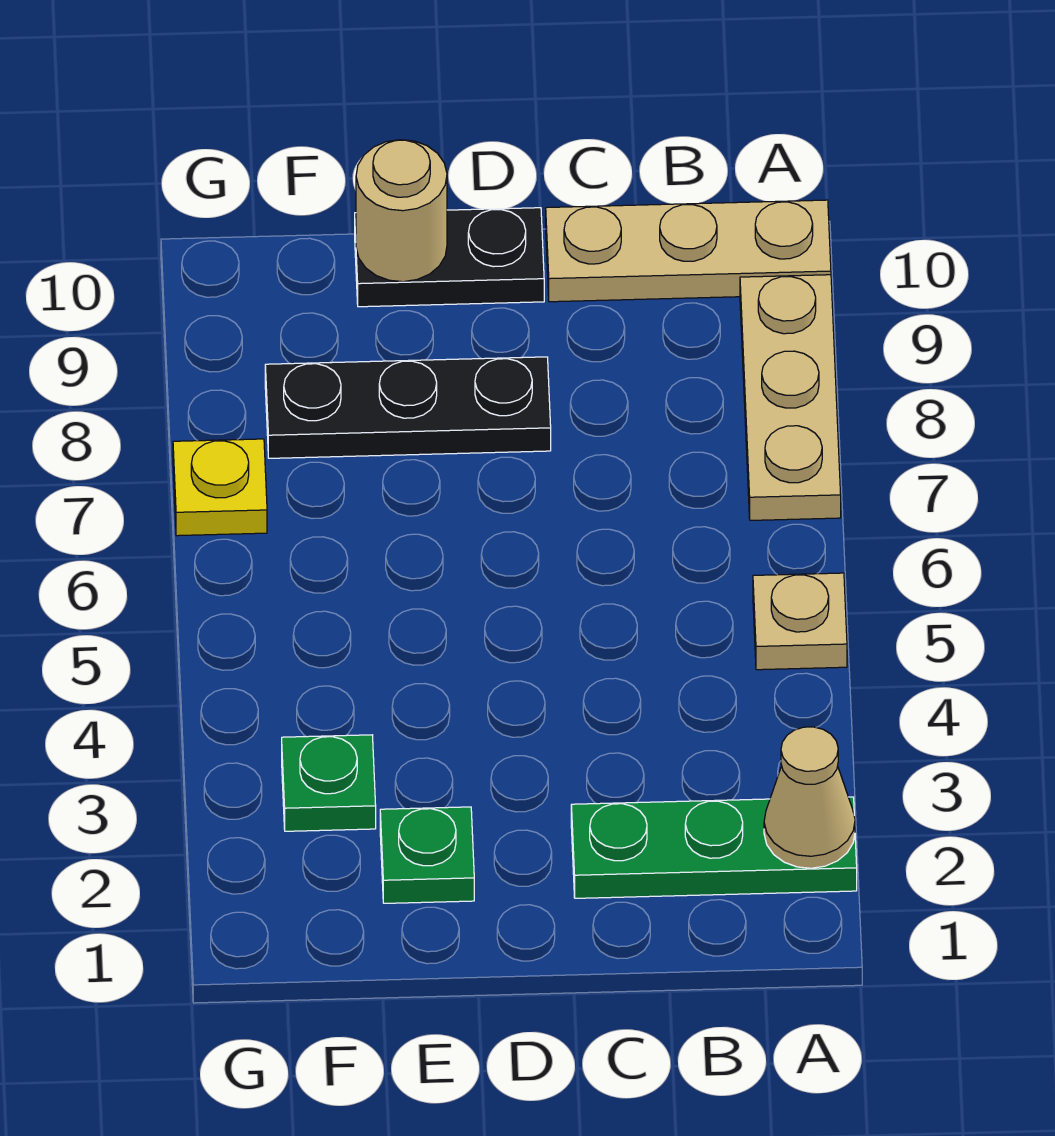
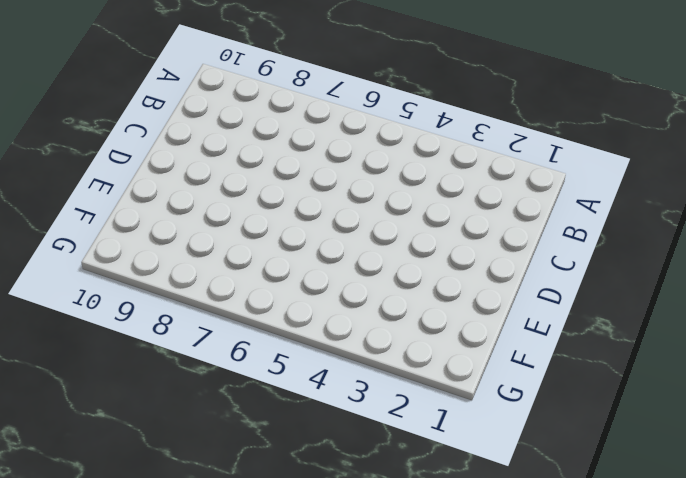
none -> green 1x3 plate [571,797,857,898]
none -> tan 1x1 plate [753,573,847,670]

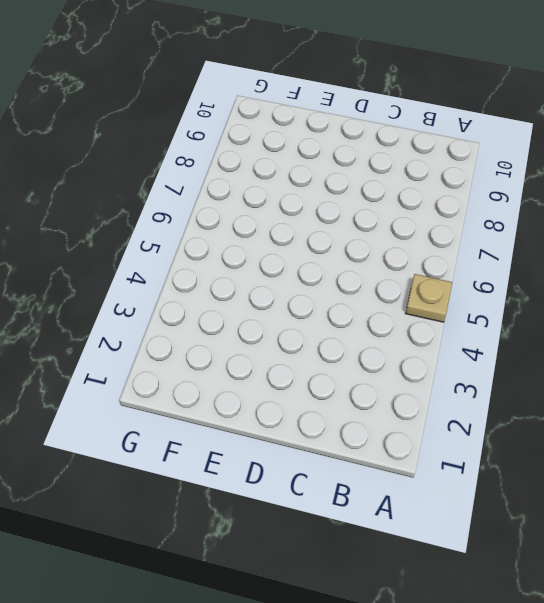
none -> green 1x3 plate [571,797,857,898]
none -> tan 1x3 plate [740,275,841,520]

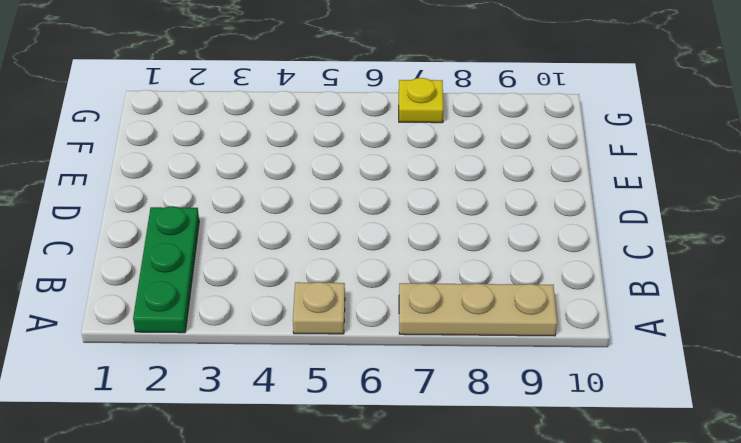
none -> tan 1x3 plate [546,200,831,302]
none -> black 1x3 plate [265,357,551,458]

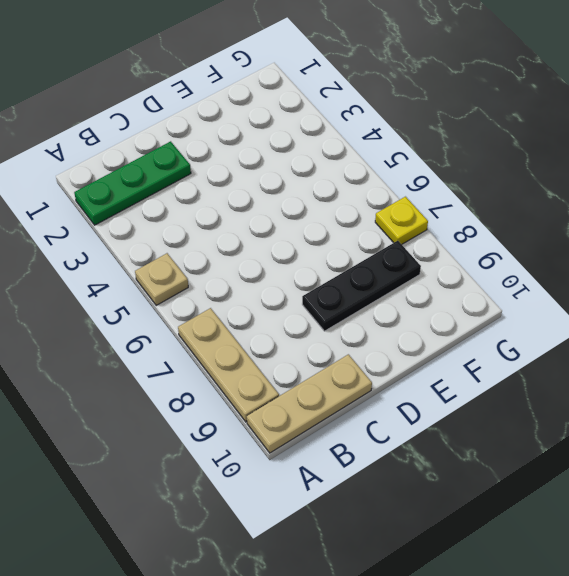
none -> black 1x2 plate [355,208,544,307]
none -> green 1x1 plate [380,807,474,903]

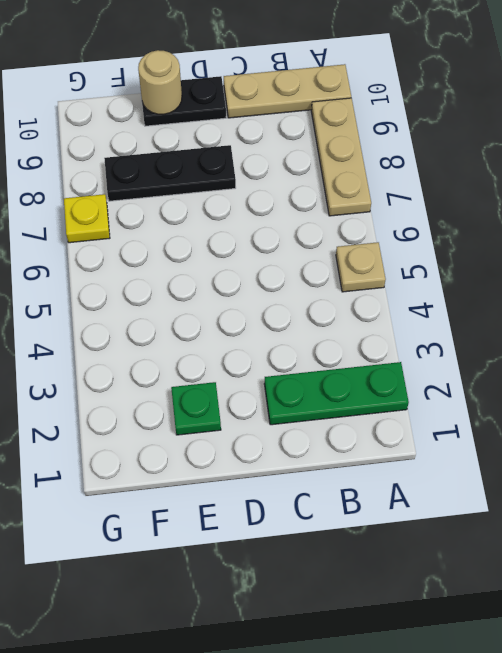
none -> green 1x1 plate [282,735,376,831]
none -> tan 1x1 cone [764,727,855,868]

